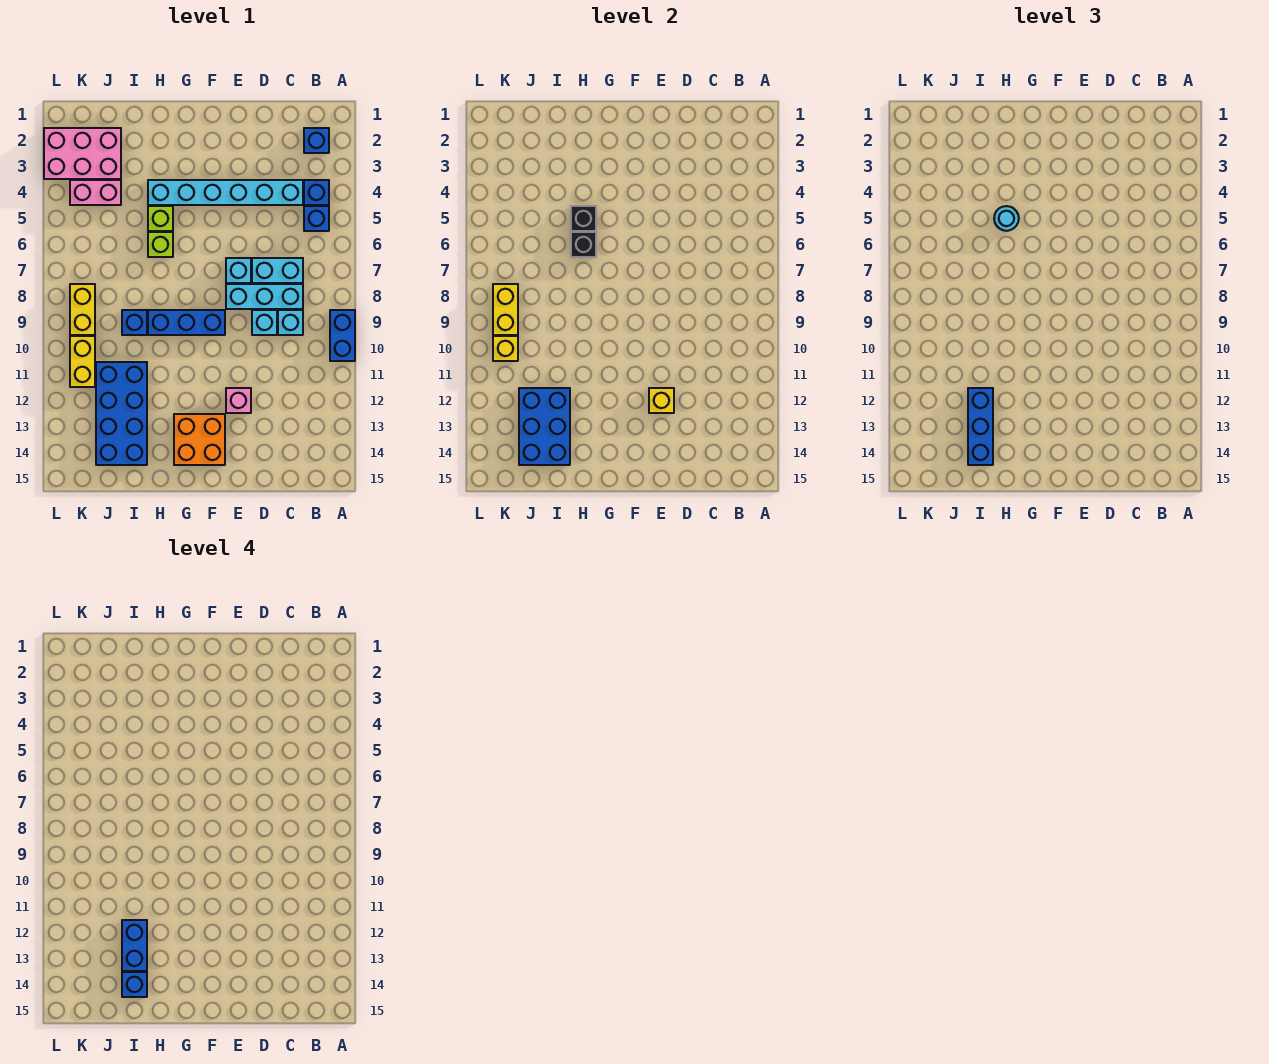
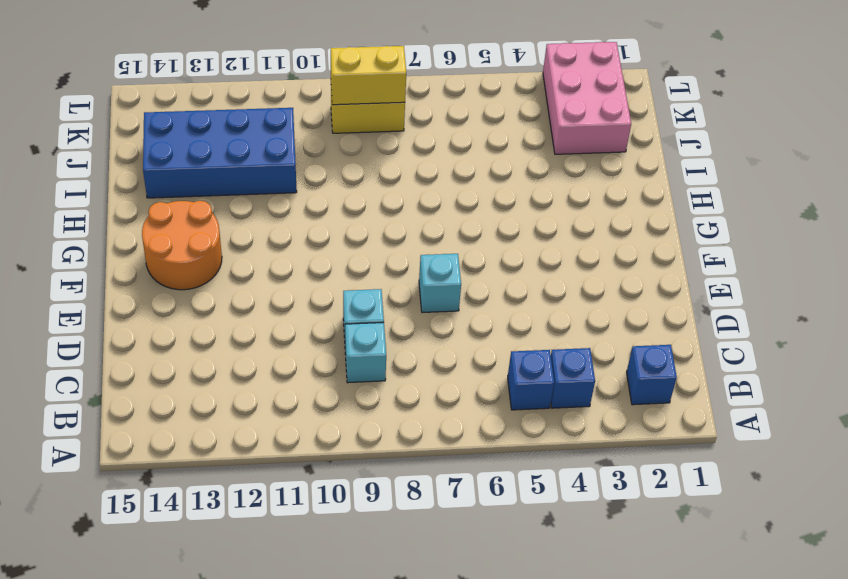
orange 2x2 round brick [142,201,222,290] -> orange 2x2 brick [174,414,225,465]
none -> blue 1x2 brick [330,310,355,361]
none -> cyan 1x6 brick [148,180,303,205]
none -> cyan 1x2 brick [252,258,303,283]
none -> cyan 1x3 brick [226,284,303,309]

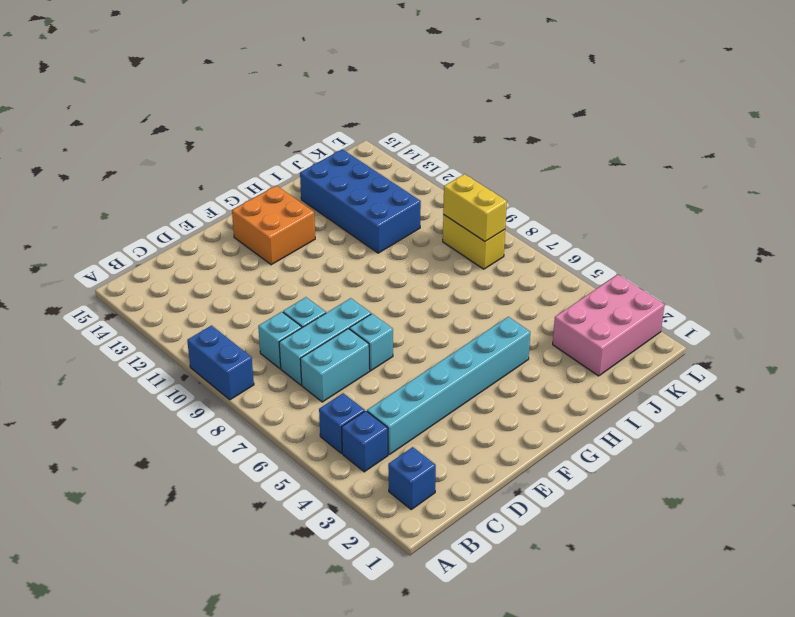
none -> pink 1x1 brick [226,388,251,413]
none -> blue 1x3 brick [148,310,225,335]
none -> lime 1x1 brick [148,206,173,231]
none -> lime 1x1 brick [148,232,173,257]

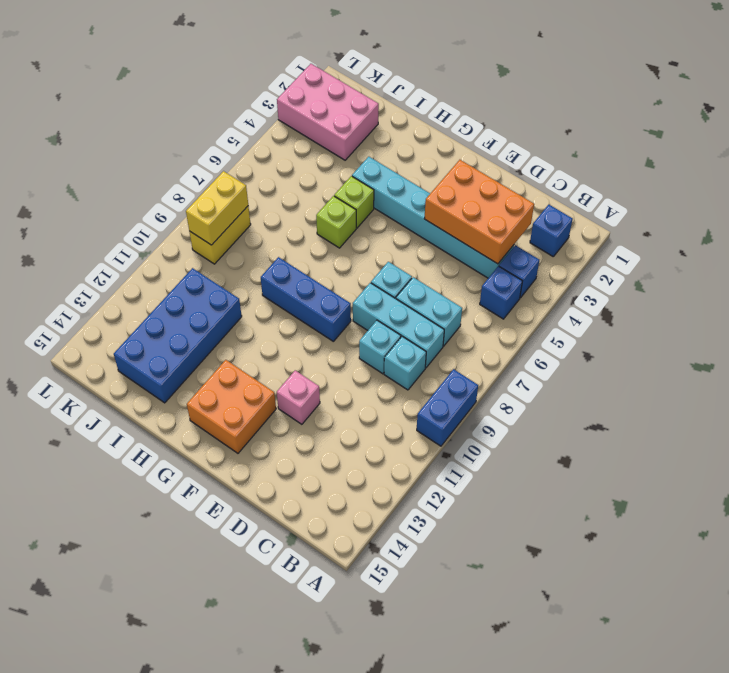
orange 2x3 brick [424,160,534,264] -> none
none -> blue 1x1 brick [122,310,147,335]
none -> pink 1x2 brick [70,180,121,205]
none -> yellow 1x2 brick [70,336,95,387]
none -> yellow 1x1 brick [649,388,674,413]

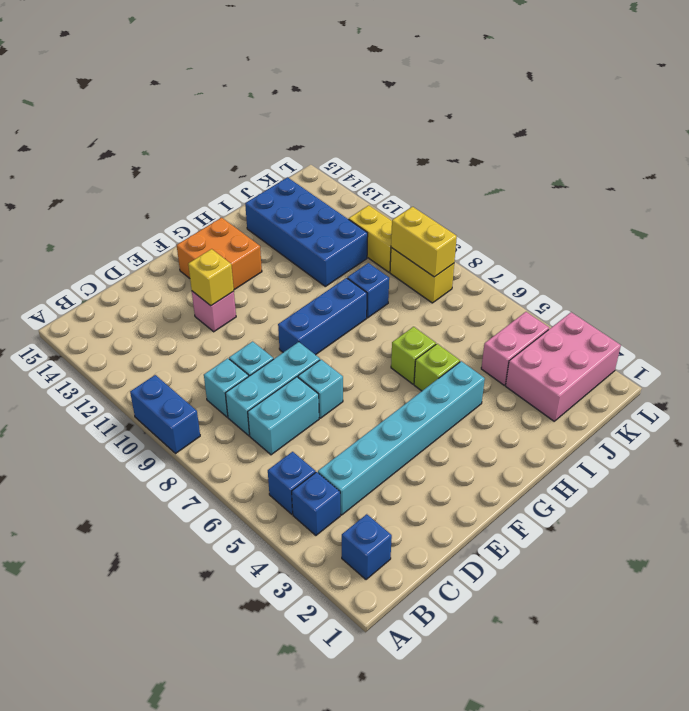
none -> black 1x1 brick [571,206,596,231]
none -> black 1x1 brick [571,232,596,257]
none -> blue 2x3 brick [519,388,570,465]
none -> yellow 1x1 brick [493,336,518,361]

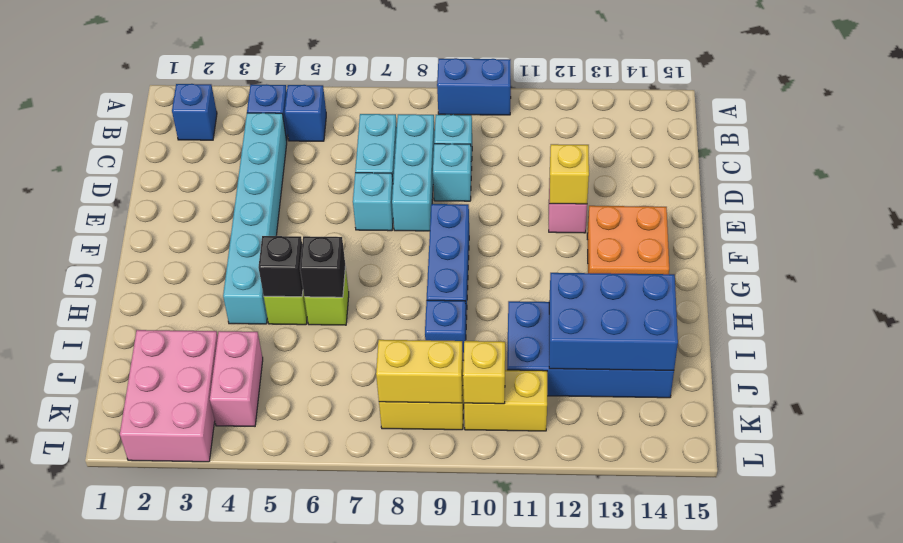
none -> cyan 1x1 round brick [994,206,1019,231]
none -> blue 1x3 brick [968,388,993,465]
none -> blue 1x2 brick [122,920,147,971]
none -> blue 1x1 brick [122,972,147,997]

